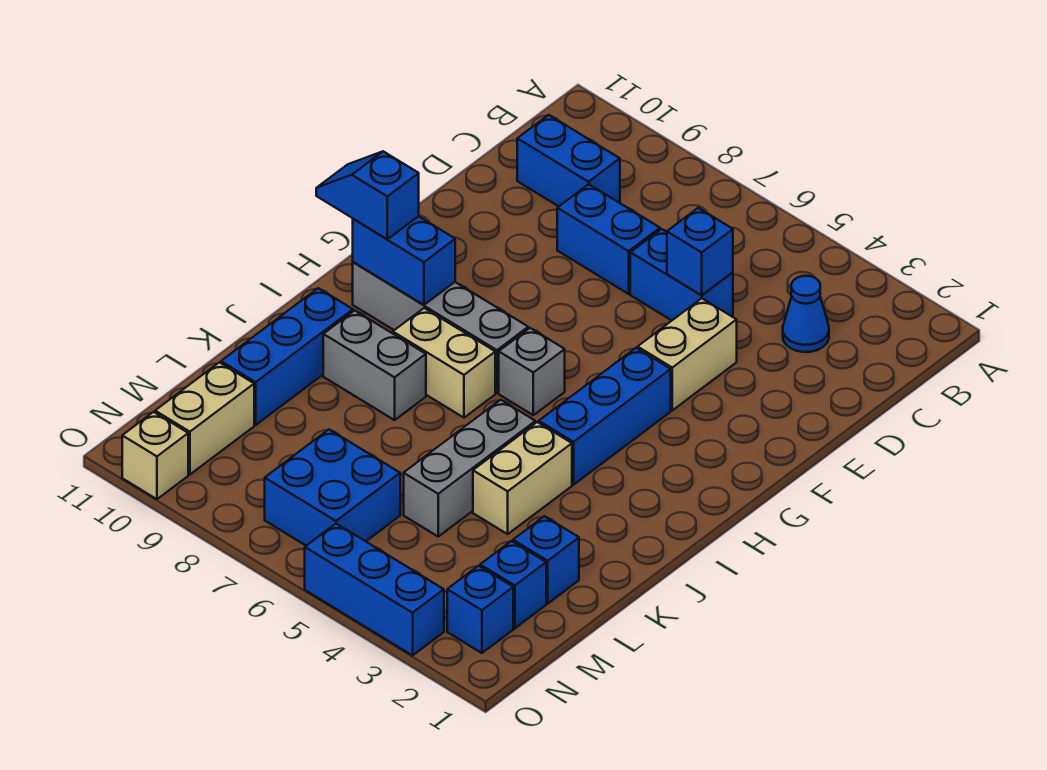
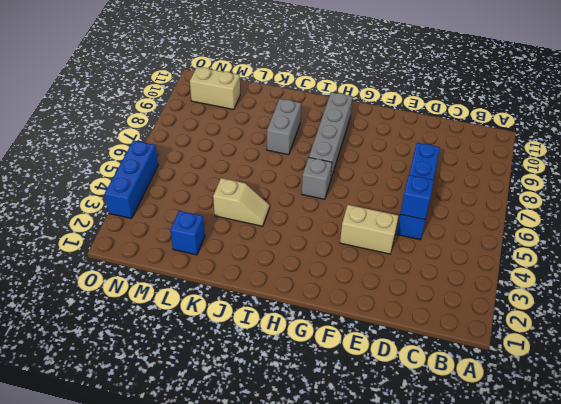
tan 1x2 slope [213,178,269,226] -> tan 1x2 brick [473,422,572,534]
none -> blue 1x1 cone [783,276,829,352]
none -> blue 1x2 brick [517,115,620,206]
none -> blue 1x3 brick [539,348,671,485]

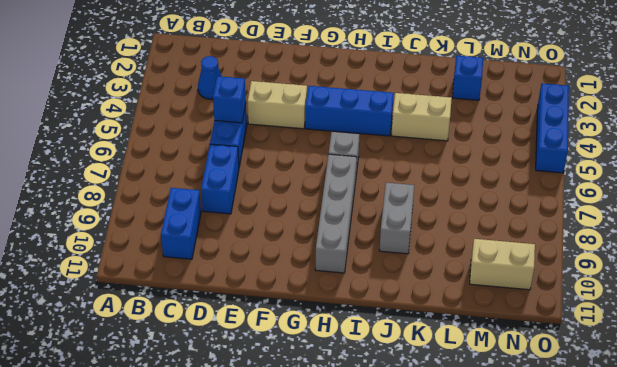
none -> tan 1x2 brick [393,308,495,418]
none -> grey 1x3 brick [404,400,535,536]
none -> blue 1x3 brick [221,288,353,425]

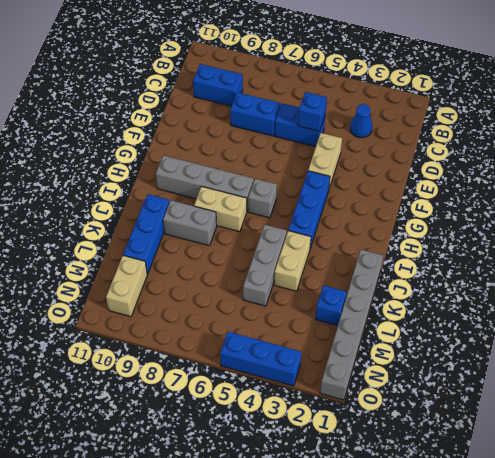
grey 1x6 brick [320,250,383,400] -> none
none -> blue 1x1 brick [480,541,546,628]
none -> blue 2x2 brick [265,430,400,546]
none -> blue 1x1 brick [447,566,513,653]

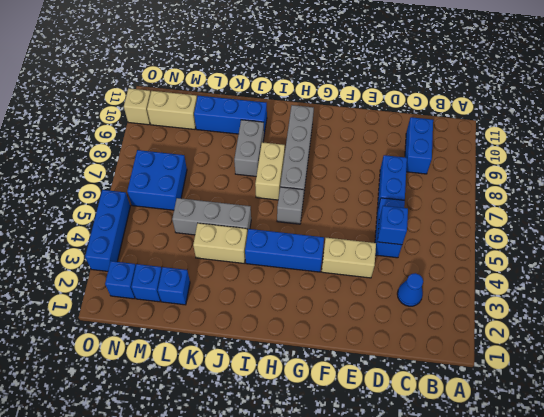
none -> blue 1x2 brick [353,216,455,305]
none -> blue 1x2 slope [316,151,419,239]

